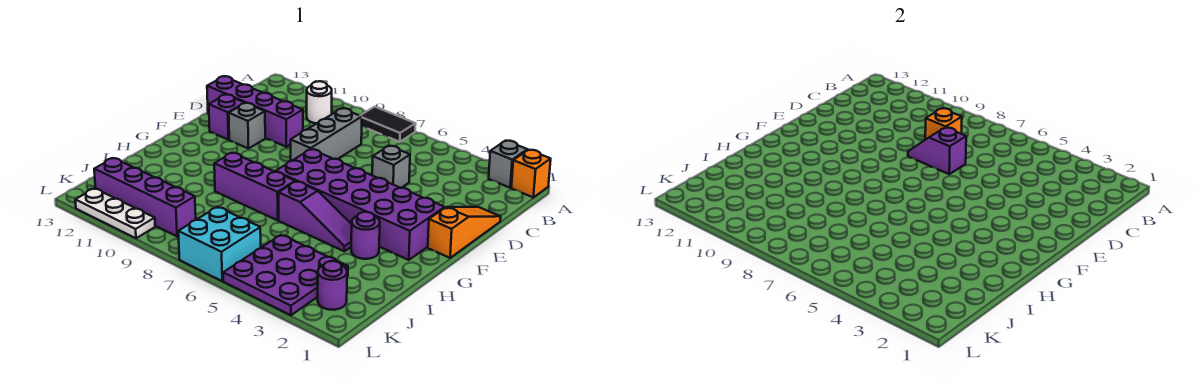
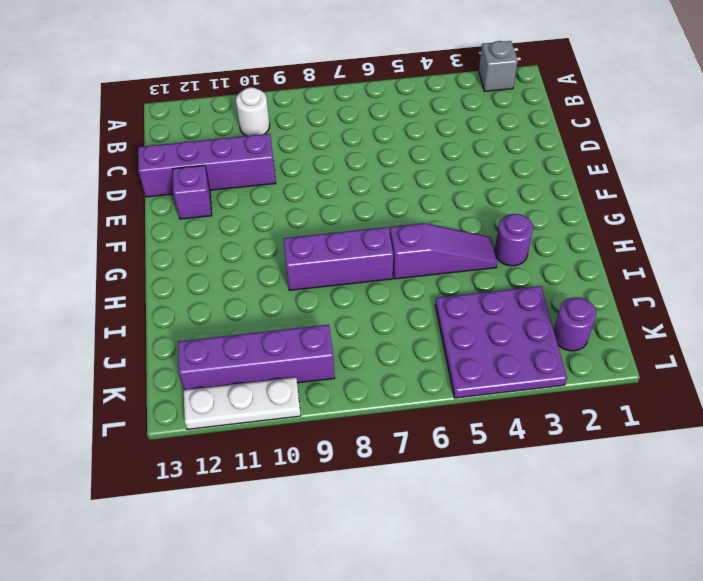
none -> orange 1x1 brick [511,150,551,197]
none -> black 1x2 tile [360,107,416,142]
none -> grey 1x3 brick [291,108,362,161]

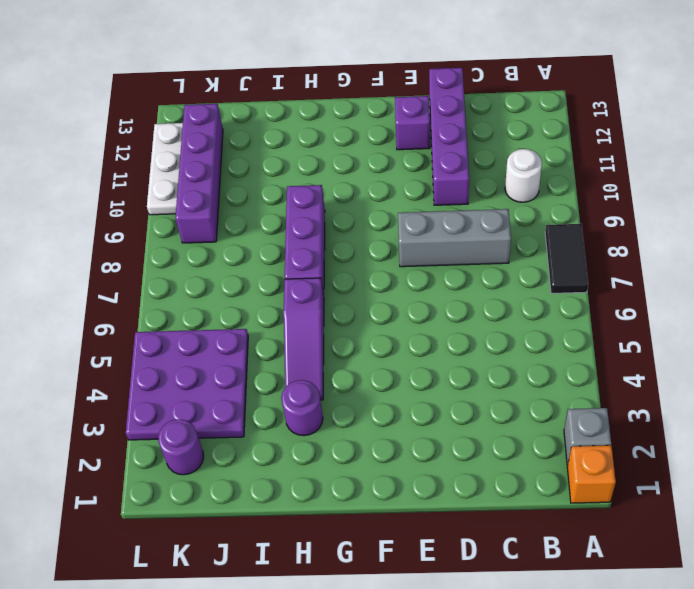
none -> orange 1x3 slope [428,207,501,258]
none -> grey 1x1 brick [372,146,410,188]
none -> grey 1x1 brick [229,103,265,149]

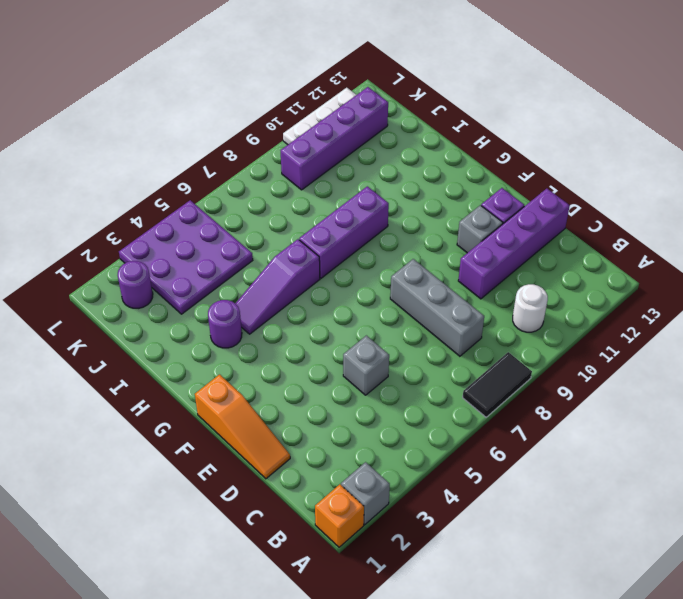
none -> purple 2x6 brick [275,149,445,260]
none -> cyan 2x2 brick [178,207,261,281]
none -> orange 1x1 brick [925,108,962,140]

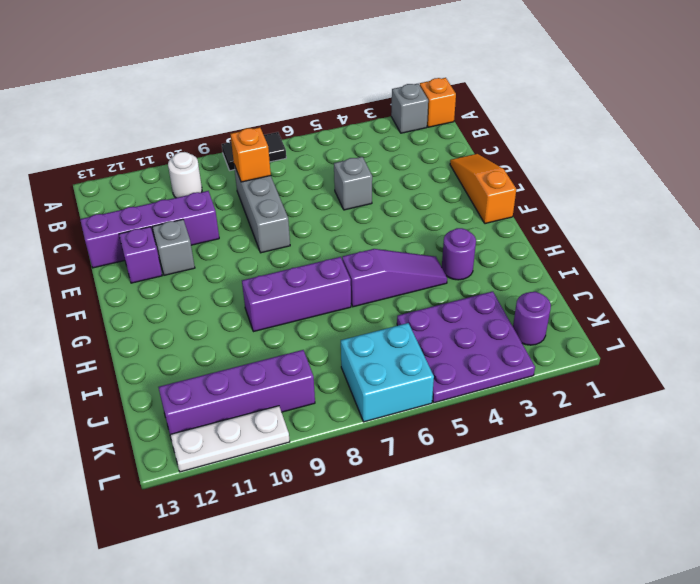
none -> purple 2x6 brick [275,149,445,260]
none -> purple 1x2 slope [908,127,966,174]

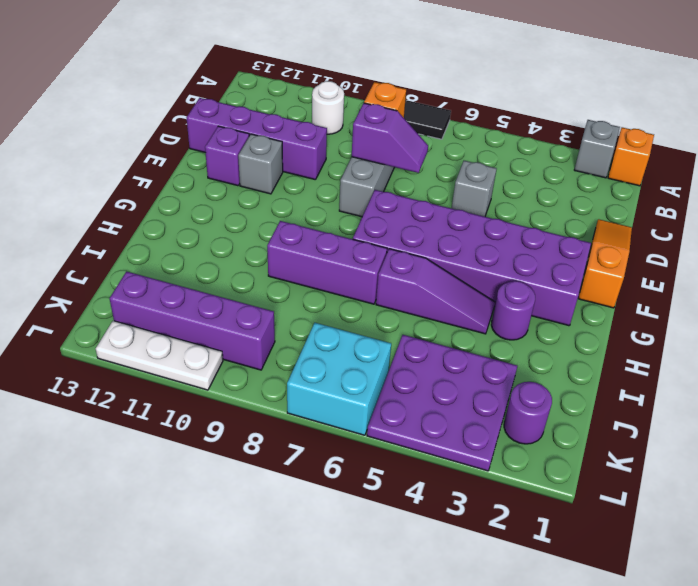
purple 1x2 slope [352,103,428,173] -> purple 1x2 slope turned to [908,127,966,174]

